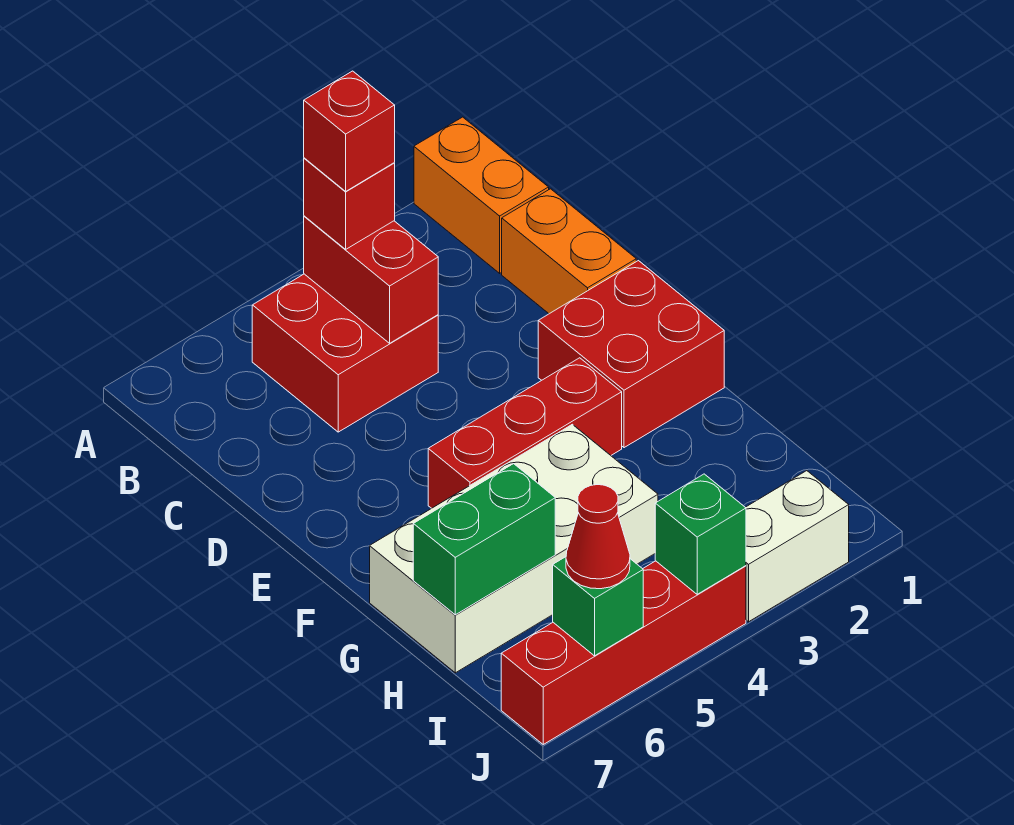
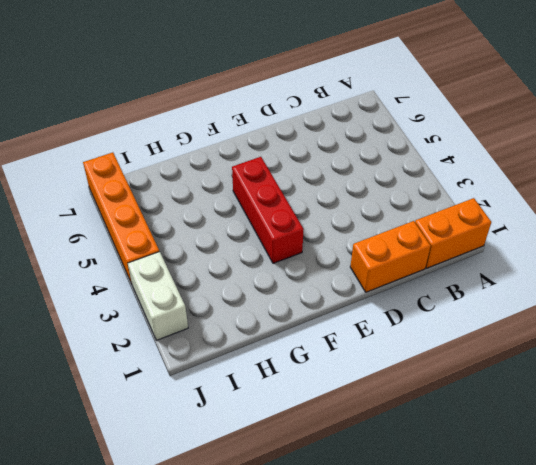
orange 1x4 brick [83,152,159,284] -> red 1x4 brick [501,561,746,744]
none -> red 2x2 brick [252,274,438,432]
none -> red 2x2 brick [538,261,724,448]
none -> white 2x4 brick [370,424,658,673]

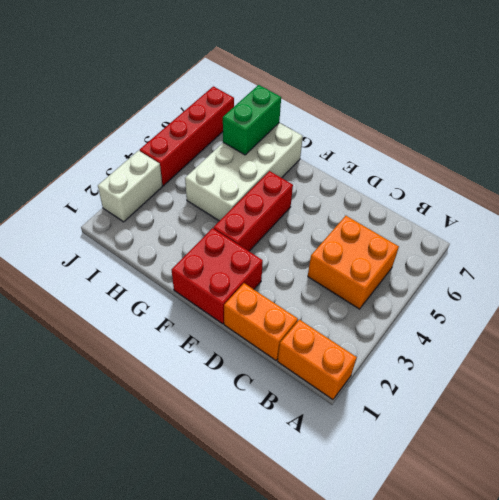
orange 2x2 brick [308,216,399,309] -> red 2x2 brick [252,274,438,432]
none -> red 1x2 brick [304,216,438,343]
none -> green 1x1 brick [655,474,746,594]
none -> green 1x1 brick [553,557,643,656]

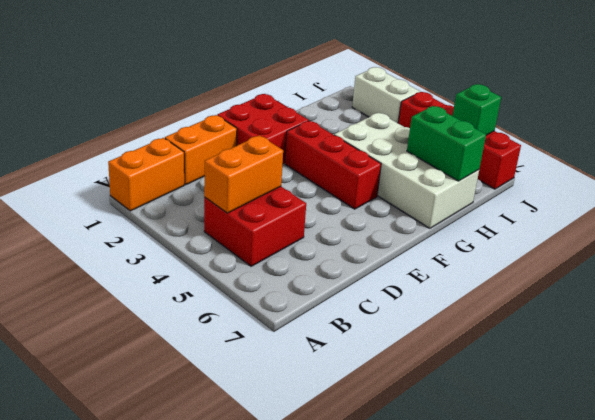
orange 1x2 brick [204,135,283,213] -> red 1x2 brick [304,216,438,343]
none -> green 1x1 brick [655,474,746,594]
none -> red 1x1 brick [304,158,395,249]
none -> red 1x1 cone [566,485,630,589]

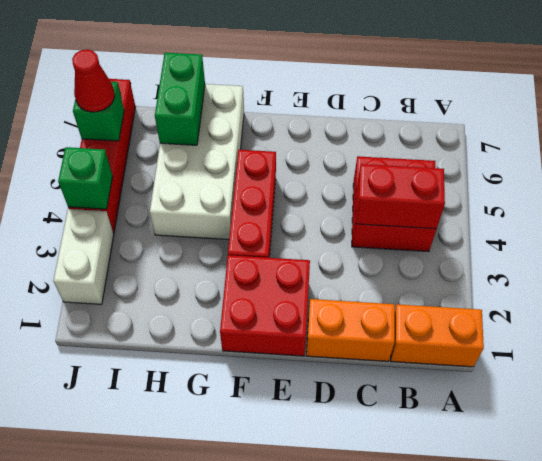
none -> red 1x1 brick [304,158,395,249]
none -> red 1x1 brick [304,71,395,191]

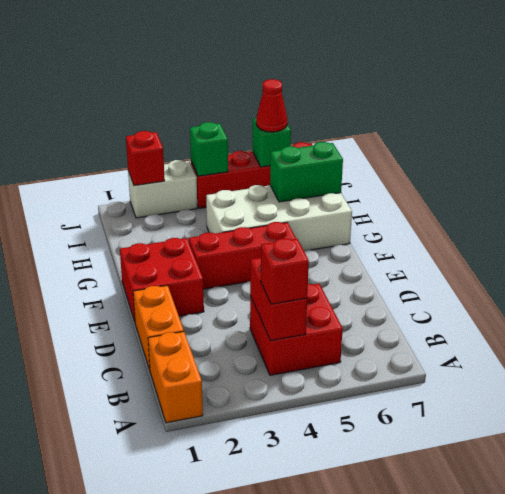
red 1x1 brick [126,131,165,186] -> red 1x1 brick moved to [304,71,395,191]

